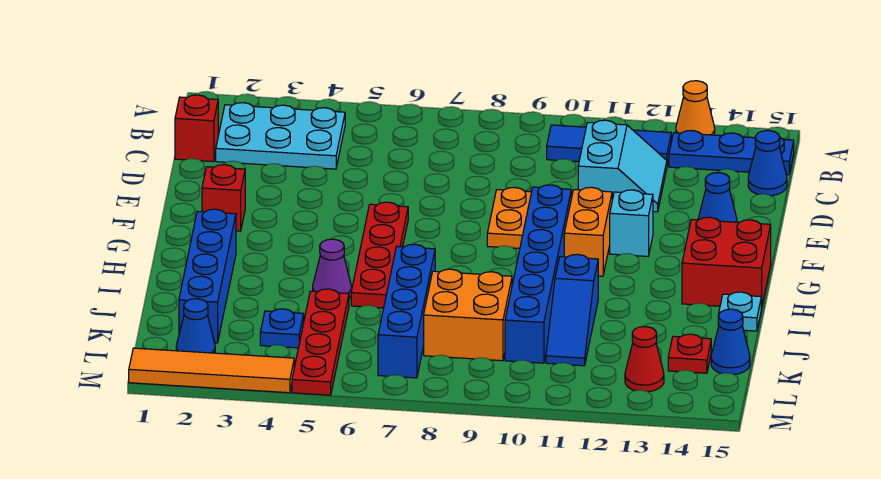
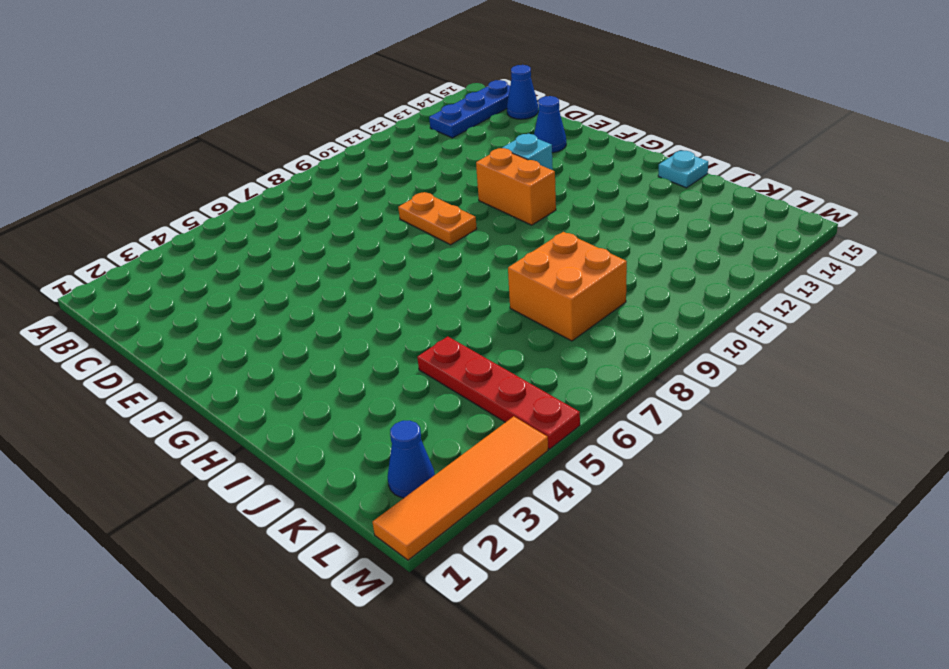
none -> orange 1x1 cone [676,81,715,135]
none -> cyan 2x3 plate [216,103,345,169]
none -> blue 1x3 tile [547,125,671,165]

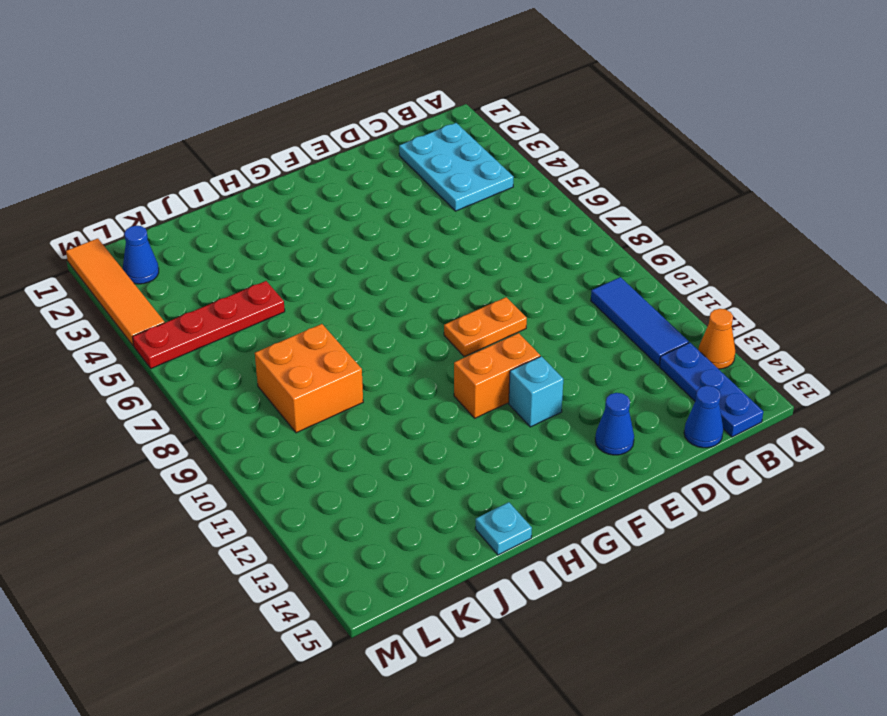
none -> red 1x1 brick [175,95,218,162]
none -> cyan 2x2 slope [578,120,667,212]
none -> red 1x1 brick [202,165,245,231]

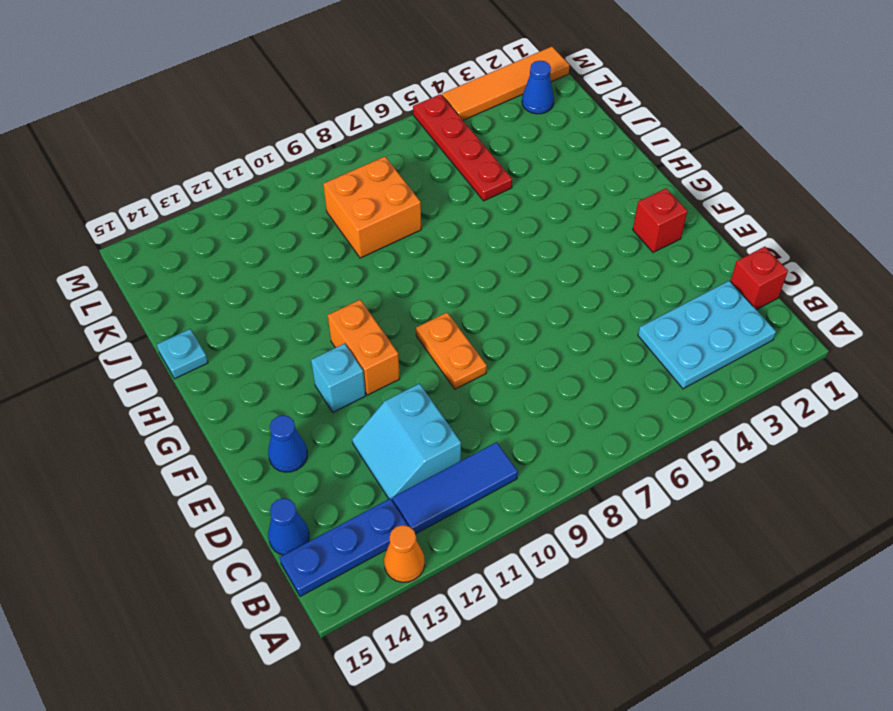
none -> red 1x4 plate [351,202,408,308]
none -> blue 1x6 brick [505,185,571,363]
none -> red 2x2 brick [682,217,771,308]

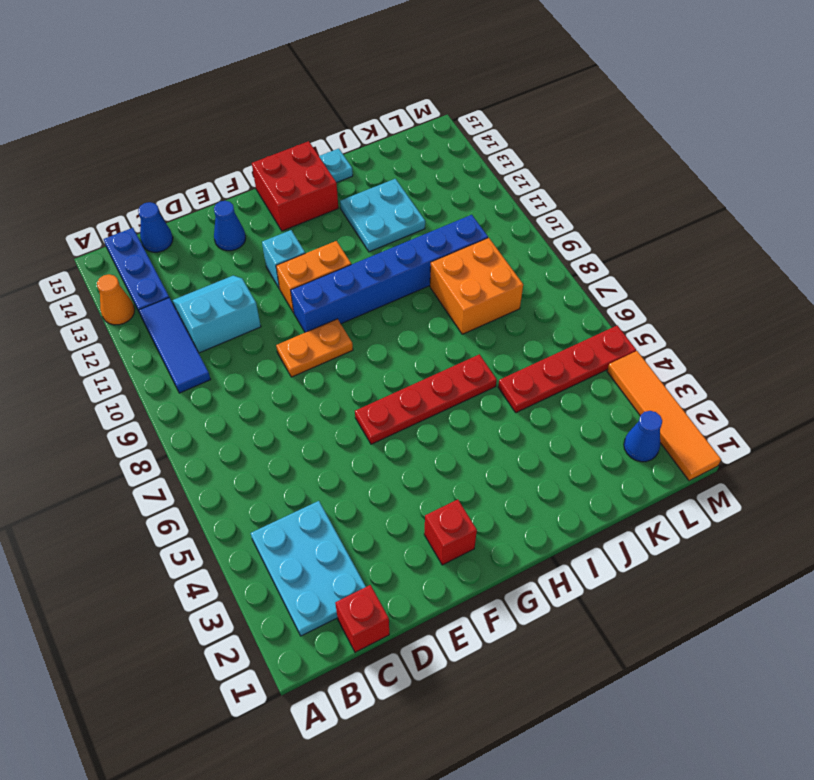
cyan 2x2 plate [340,179,425,252] -> none
none -> blue 1x4 brick [179,209,236,343]
none -> purple 1x1 cone [313,239,351,299]
none -> blue 1x4 brick [378,244,435,378]

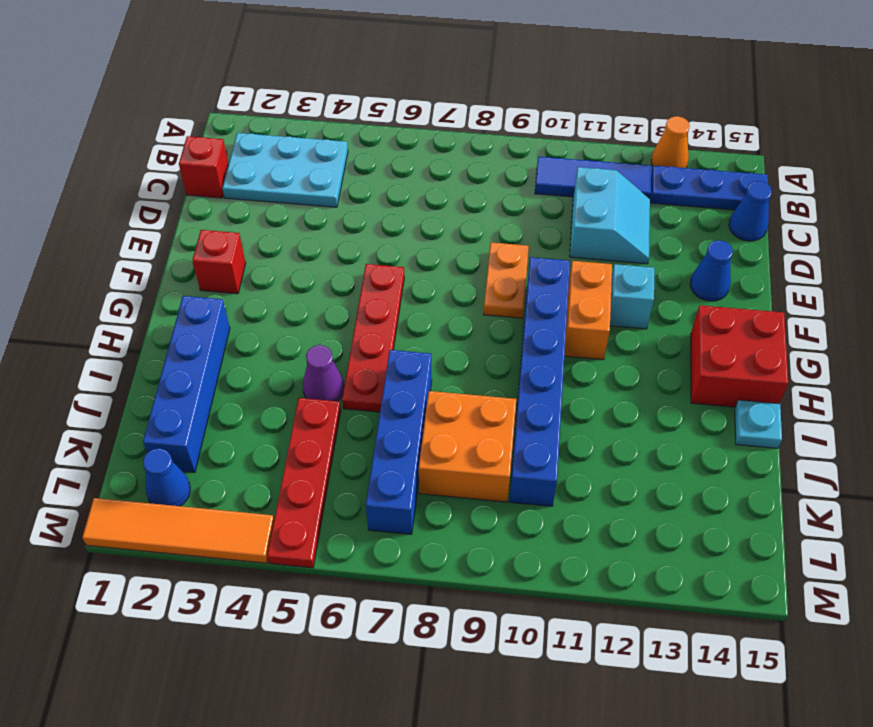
none -> blue 1x3 slope [546,254,598,366]
none -> blue 1x1 plate [260,309,304,348]
none -> red 1x1 plate [668,334,711,373]

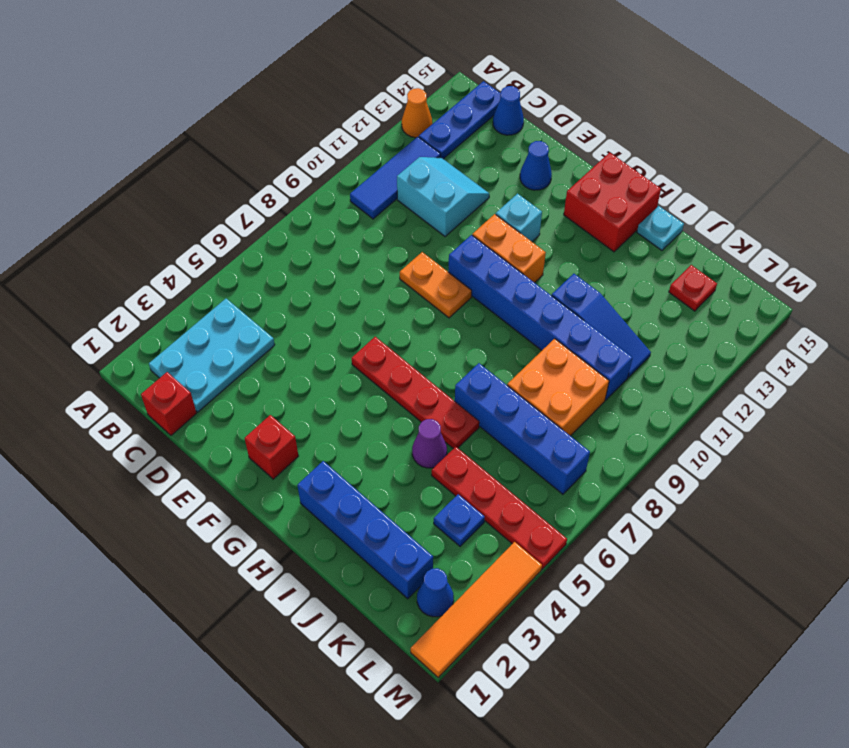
none -> blue 1x1 cone [711,309,750,375]
none -> red 1x1 cone [625,327,664,392]

